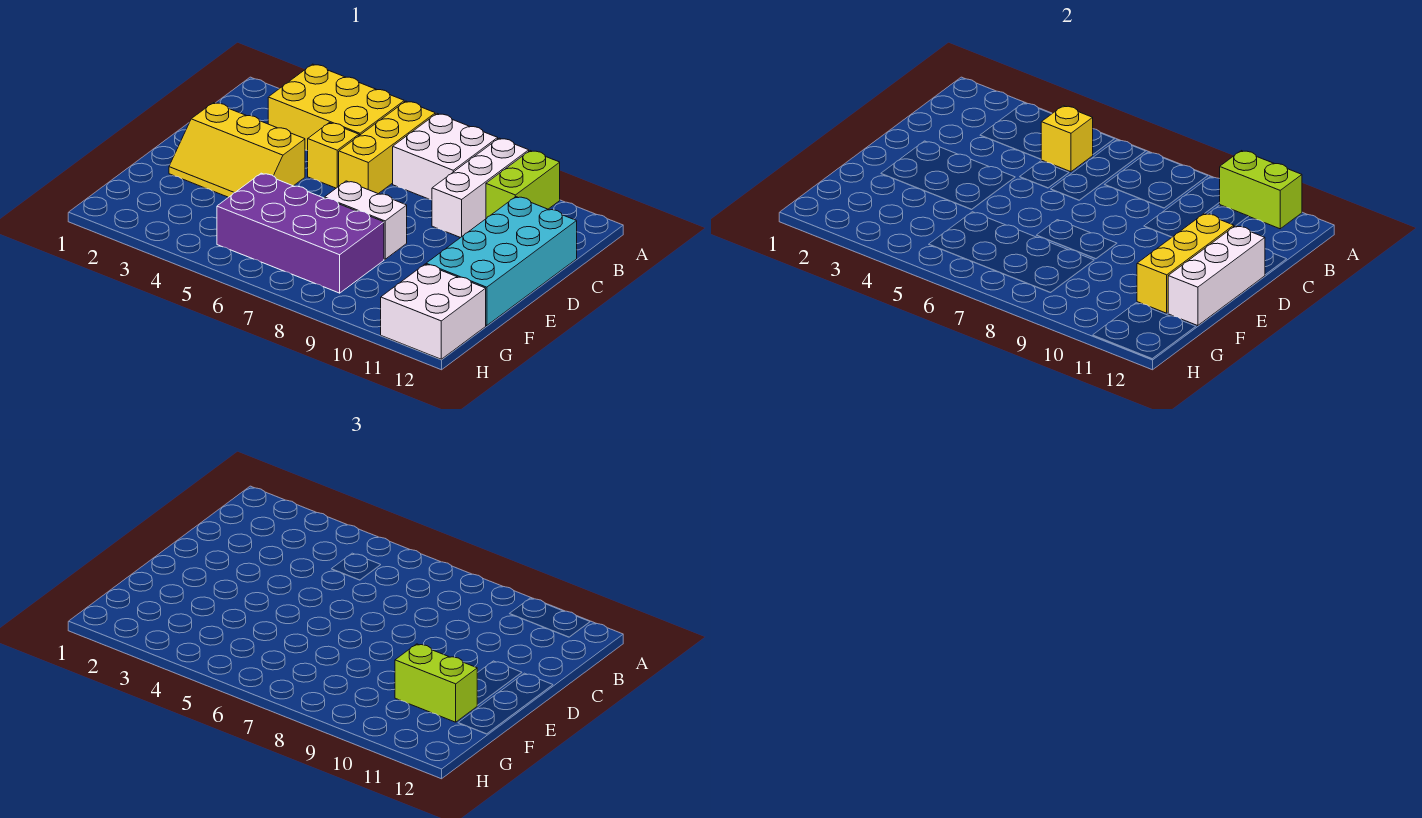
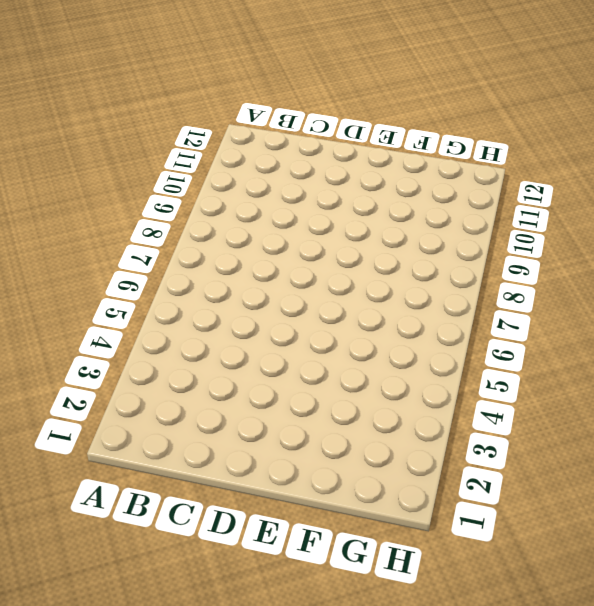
none -> yellow 2x3 brick [268,64,404,151]
none -> yellow 1x3 brick [339,101,435,194]
none -> white 2x2 brick [393,114,498,200]

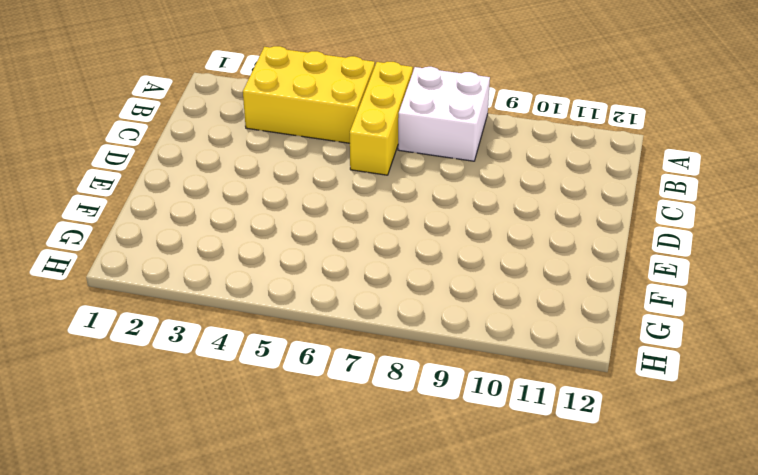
none -> white 1x3 brick [432,138,529,238]
none -> lime 1x2 brick [486,151,560,218]
none -> yellow 1x1 brick [308,123,359,188]

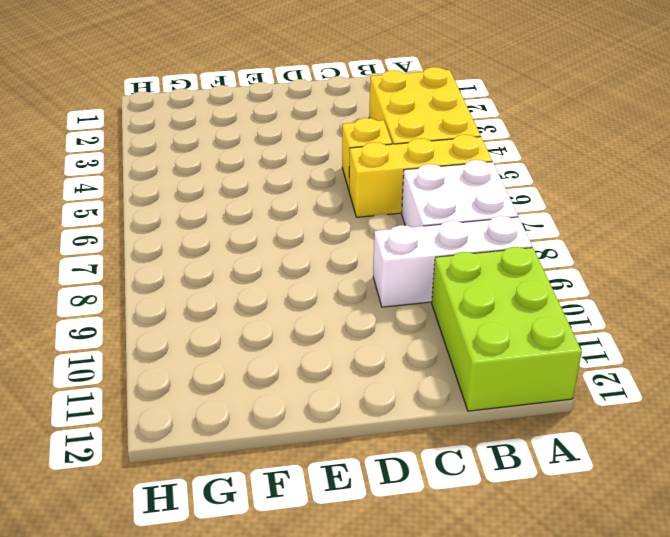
lime 2x3 brick [432,247,582,411] -> lime 1x2 brick [486,151,560,218]
none -> cyan 2x4 brick [426,197,577,326]
none -> yellow 2x3 slope [169,103,305,197]
none -> white 1x2 brick [324,181,407,259]

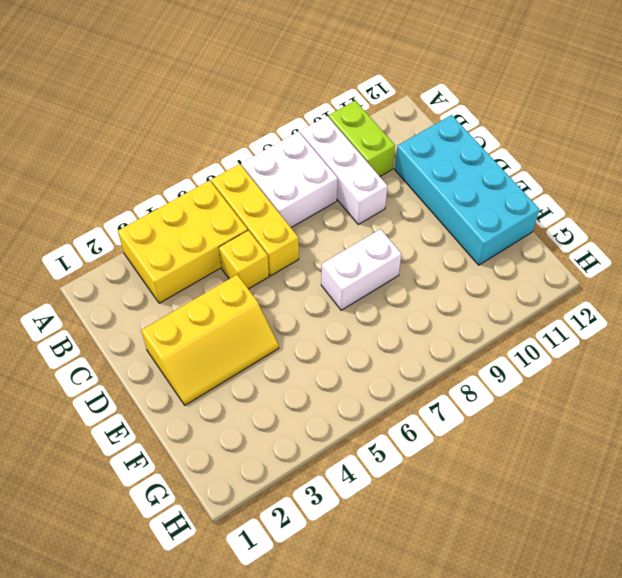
none -> purple 2x4 brick [217,173,384,293]
none -> white 2x2 brick [381,264,486,359]
none -> lime 1x2 brick [1219,151,1302,229]

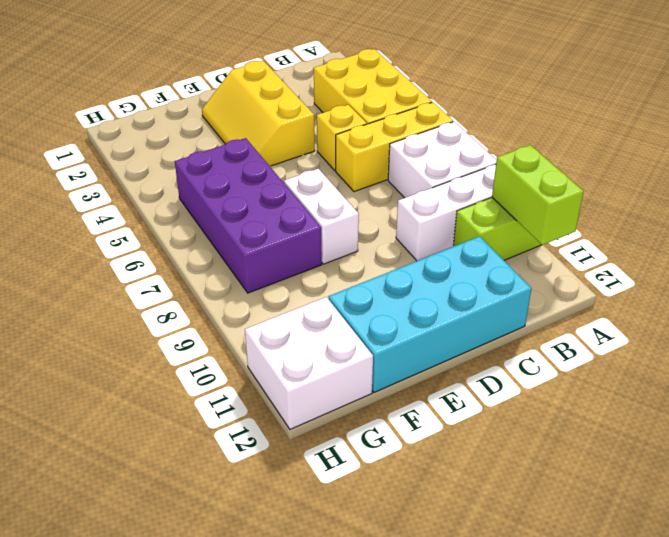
none -> yellow 1x1 brick [1041,106,1093,172]
none -> yellow 1x3 brick [1137,214,1234,313]
none -> white 1x3 brick [1168,226,1265,326]

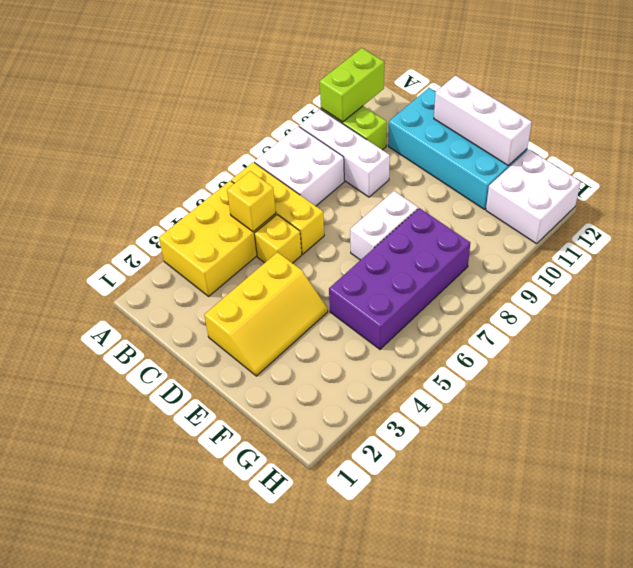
none -> yellow 1x3 brick [1137,214,1234,313]
none -> lime 1x2 brick [395,644,477,722]

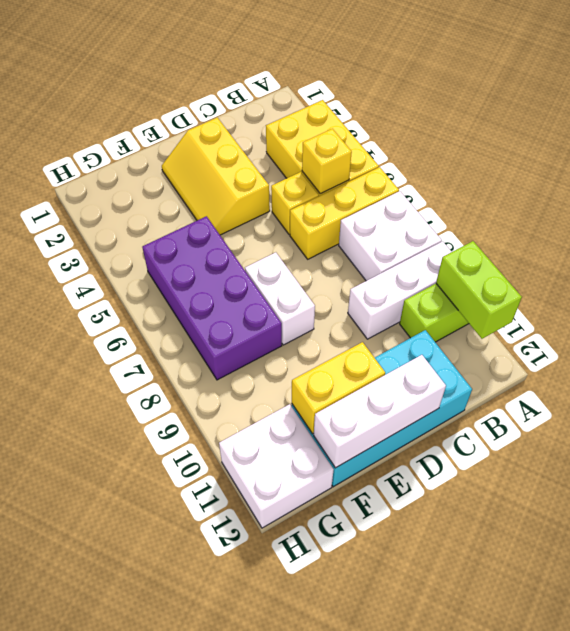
yellow 1x2 brick [292,342,385,434] -> yellow 1x3 brick [1137,214,1234,313]
none -> lime 1x2 brick [395,644,477,722]

